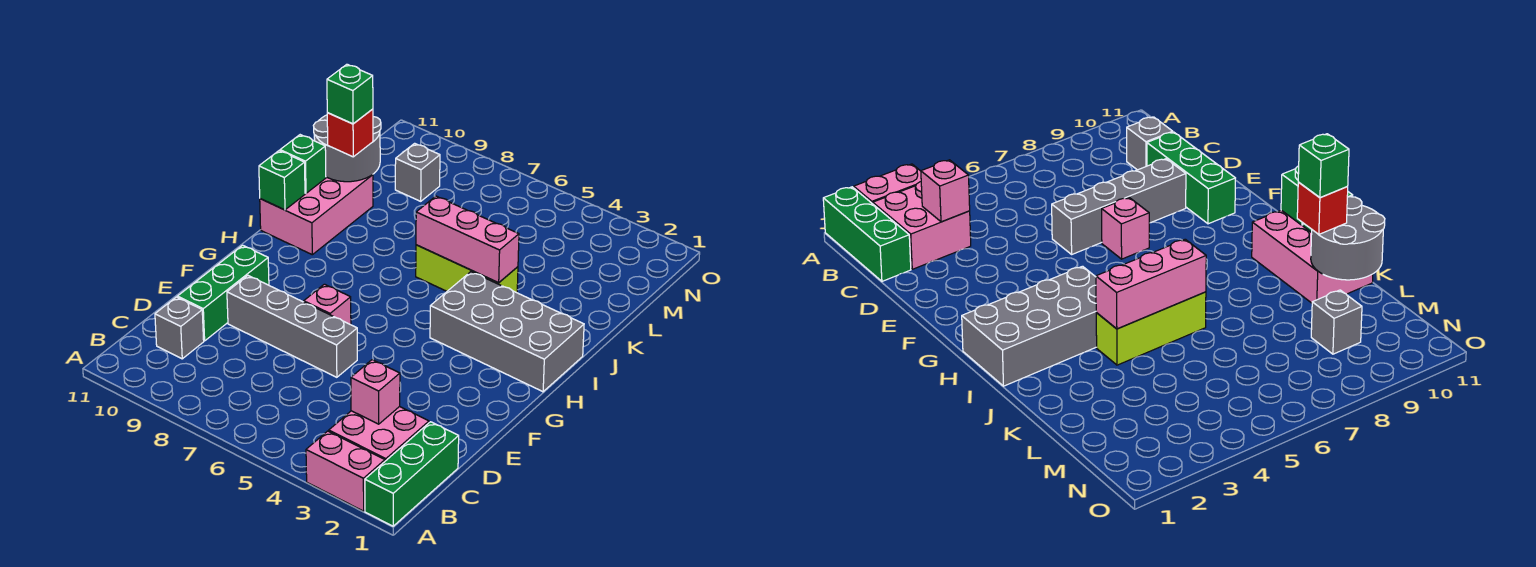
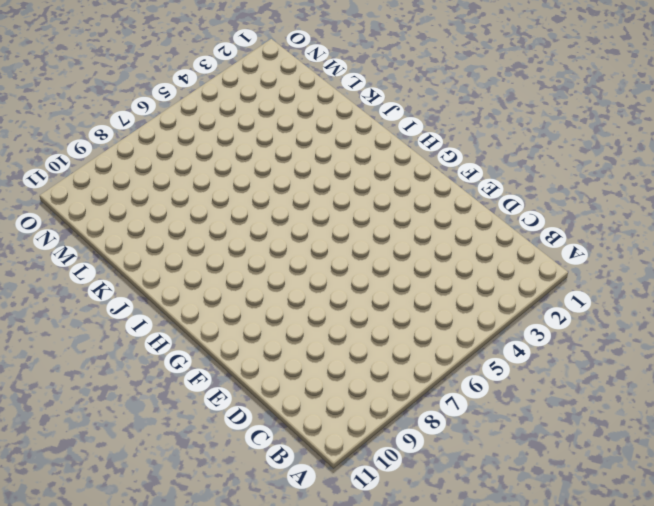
none -> green 1x3 brick [365,422,459,526]
none -> pink 1x2 brick [306,431,385,511]
none -> pink 2x2 brick [329,406,429,461]

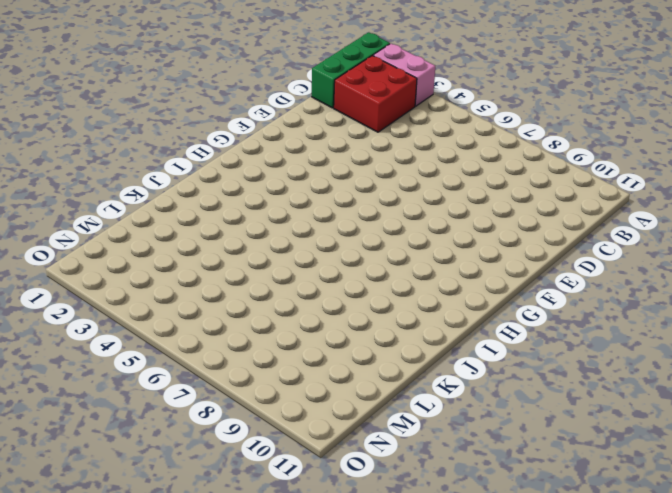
red 2x2 brick [334,56,417,132] -> pink 2x2 brick [329,406,429,461]
none -> grey 1x1 brick [155,297,204,359]
none -> green 1x3 brick [178,245,269,341]
none -> grey 1x4 brick [227,276,357,377]

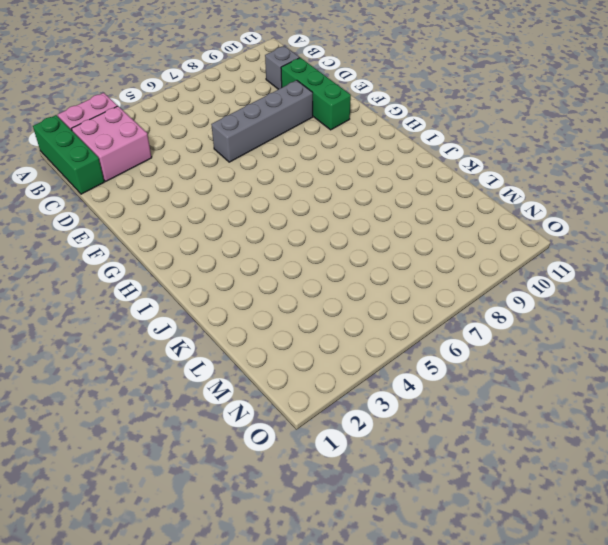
none -> pink 1x1 brick [304,284,351,325]
none -> grey 2x4 brick [430,272,584,392]
none -> pink 2x3 brick [260,175,373,255]

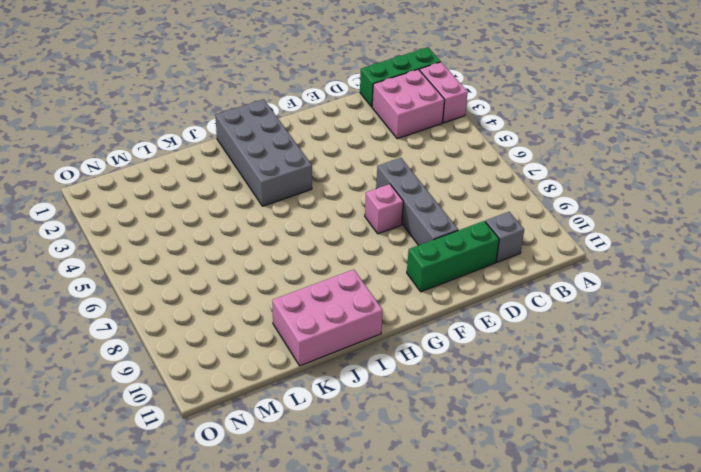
none -> lime 1x3 brick [416,245,518,293]
none -> grey 1x1 brick [395,143,440,201]
none -> pink 1x1 brick [351,360,400,424]

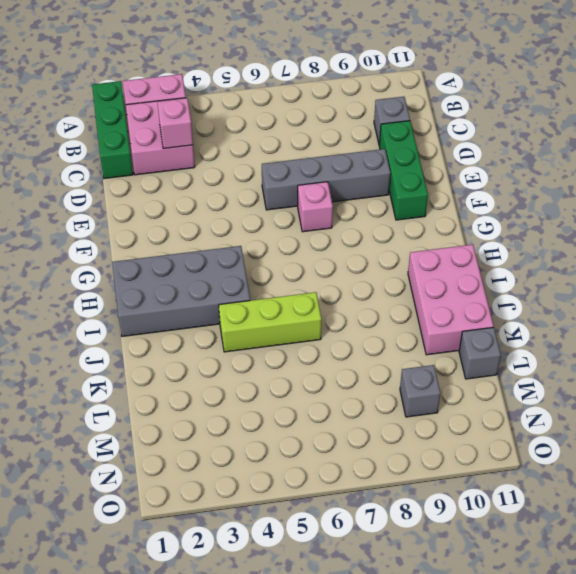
grey 1x1 brick [459,327,501,379] -> none
none -> green 1x1 brick [259,151,305,210]
none -> pink 1x3 brick [416,196,519,283]
none -> green 1x1 brick [280,135,326,193]

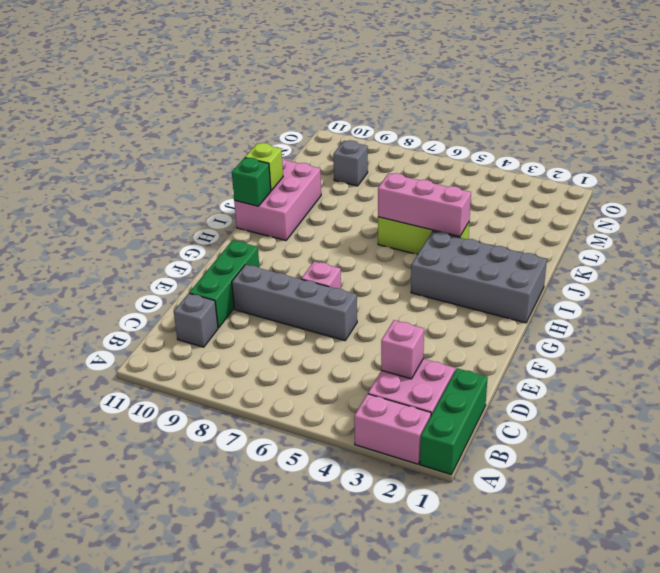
lime 1x1 brick [245,143,283,191] -> green 1x1 brick [280,135,326,193]
none -> grey 2x2 round brick [314,115,381,182]
none -> red 1x1 brick [327,109,373,157]
none -> green 1x1 brick [327,64,373,124]

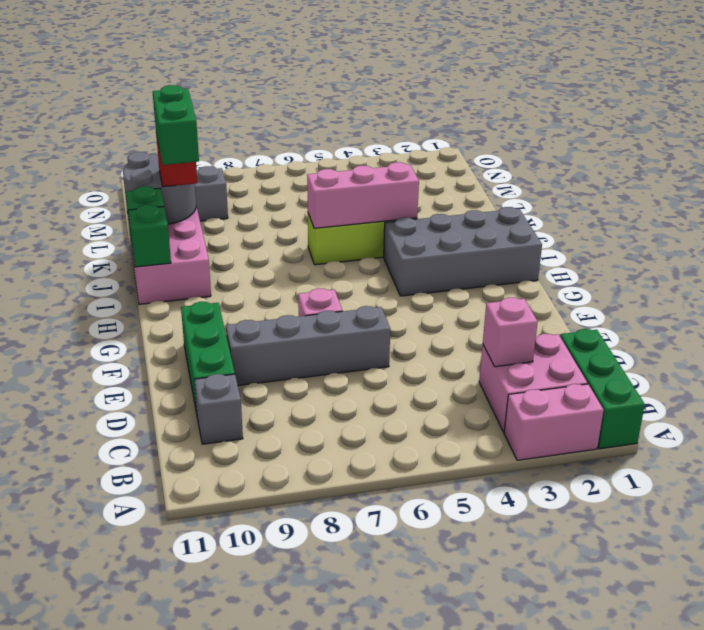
green 1x2 brick [153,85,199,165] -> green 1x1 brick [327,64,373,124]

